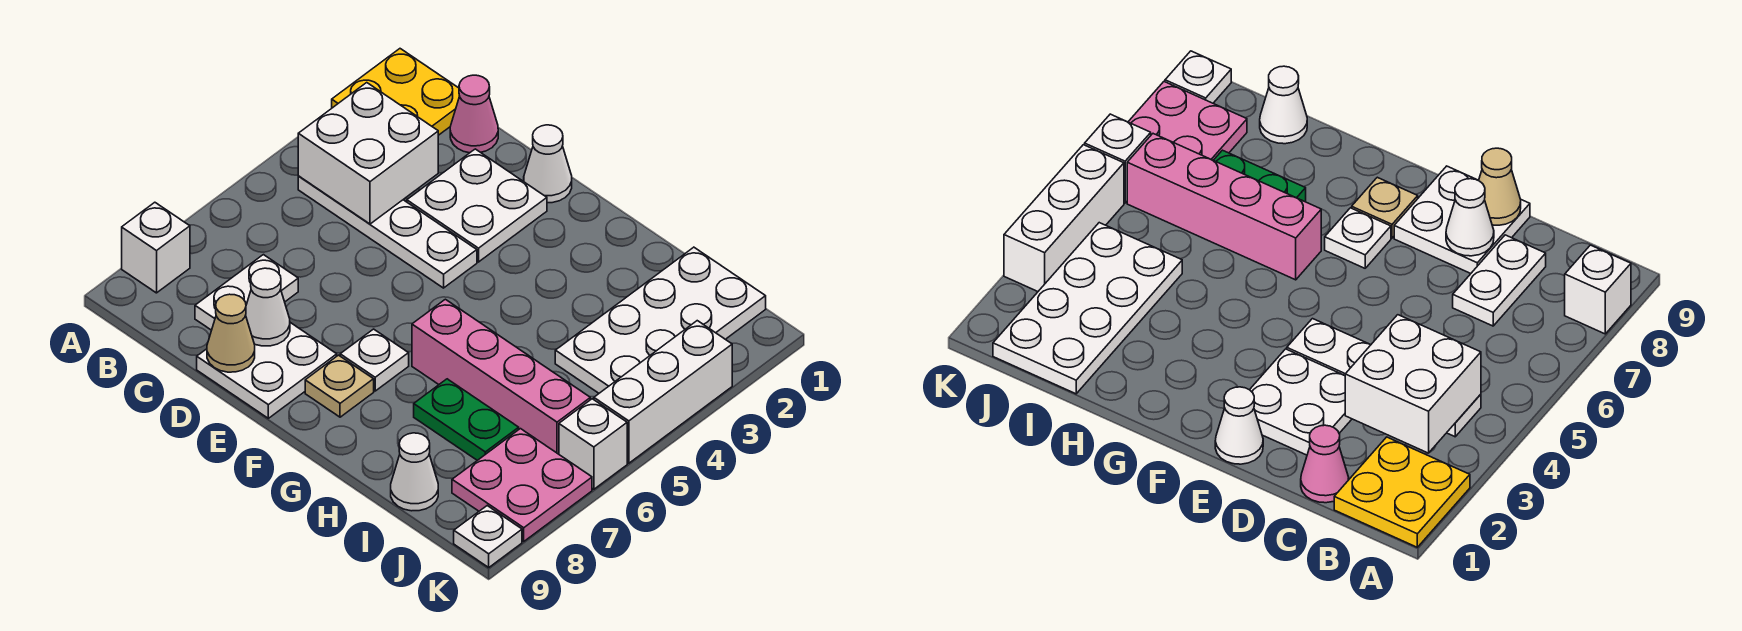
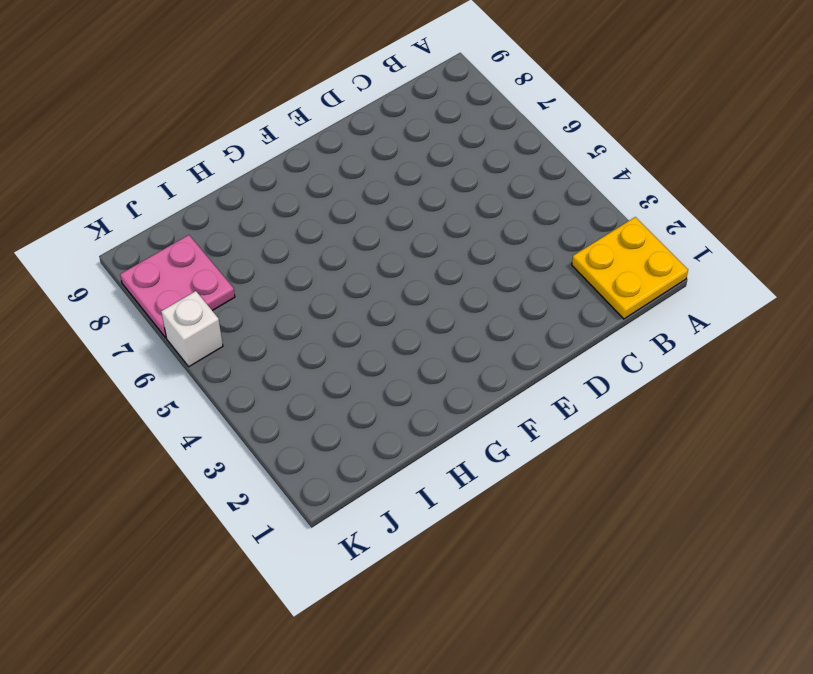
none -> white 1x1 brick [122,202,190,293]
none -> white 1x4 plate [298,176,477,288]
none -> pink 1x1 cone [450,75,498,153]

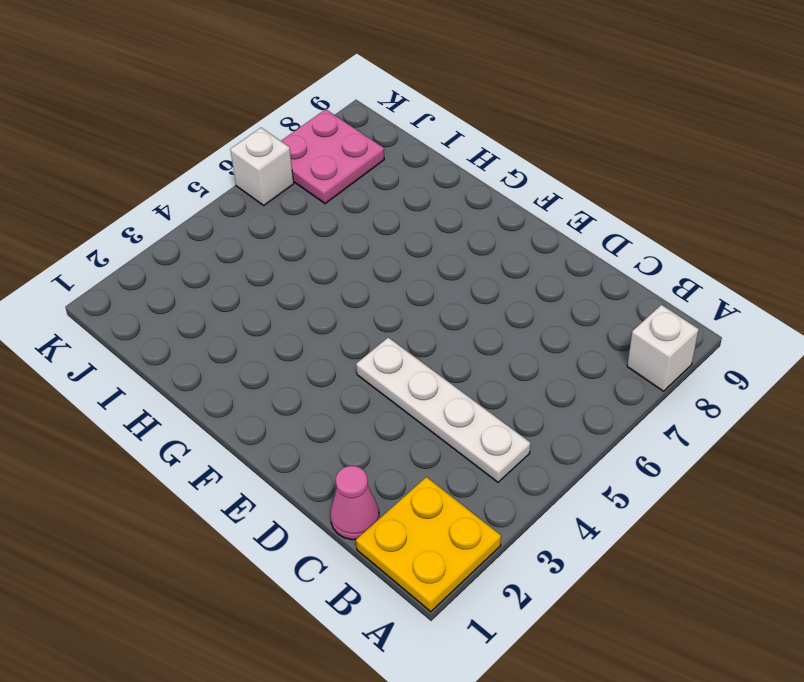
none -> white 1x2 plate [195,255,298,330]
none -> white 2x2 plate [407,149,547,262]
none -> white 2x2 plate [197,323,337,418]

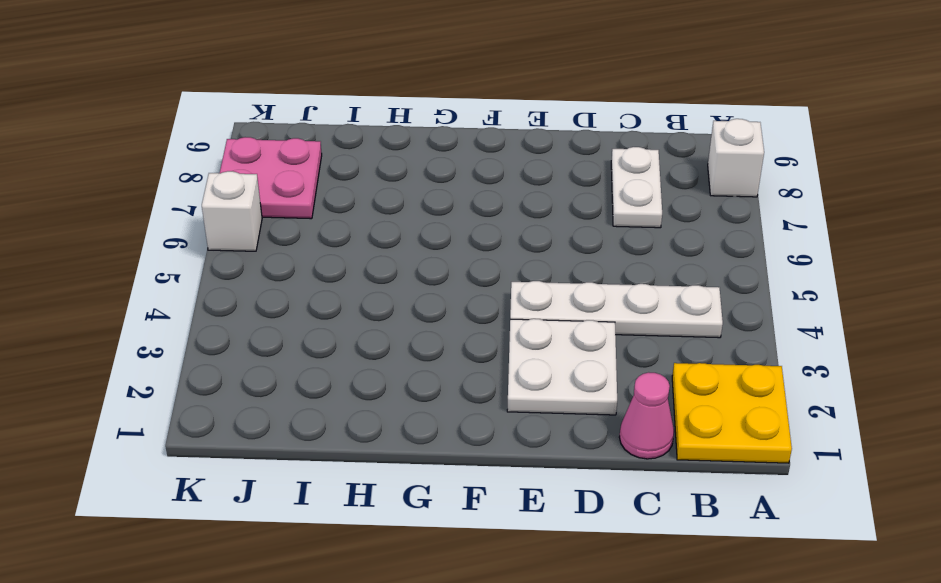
none -> white 2x2 plate [197,323,337,418]
none -> white 1x1 cone [524,125,572,203]
none -> white 1x1 plate [340,329,409,391]

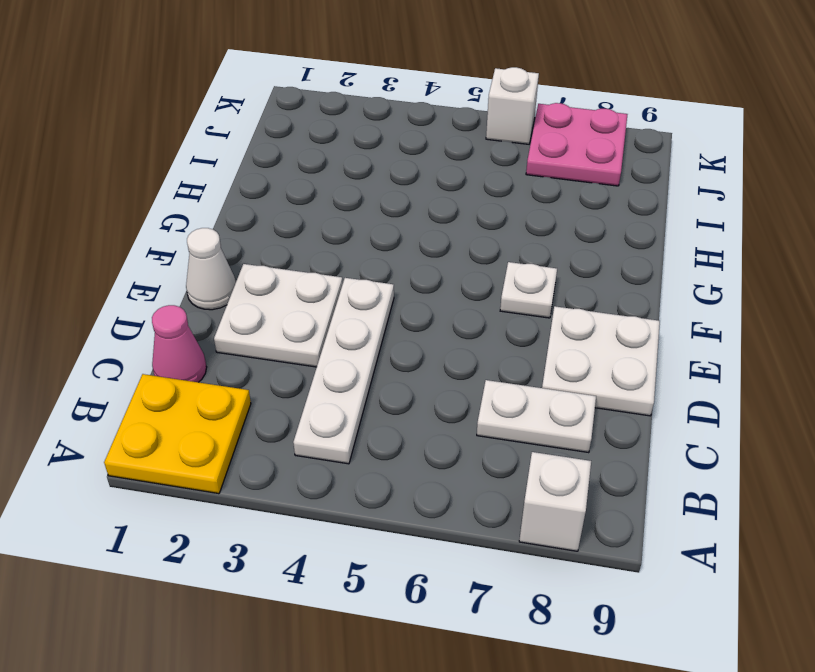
none -> tan 1x1 plate [305,355,374,417]
none -> pink 1x4 brick [412,299,590,454]
none -> green 1x2 plate [414,379,519,460]

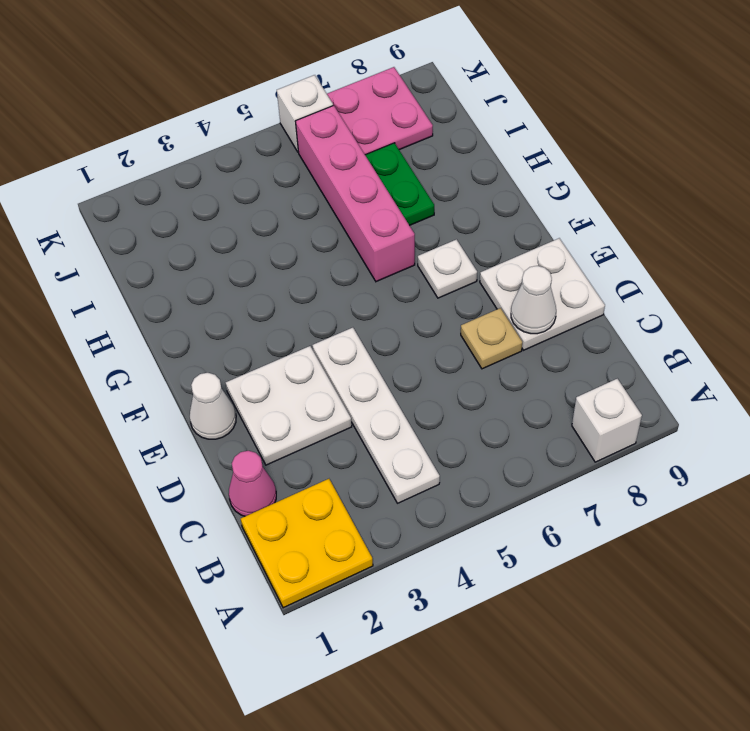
tan 1x1 plate [461,308,522,369] -> tan 1x1 plate moved to [305,355,374,417]
none -> white 1x2 plate [195,255,298,330]
none -> white 2x4 plate [555,247,766,393]
none -> white 1x1 cone [391,433,438,511]

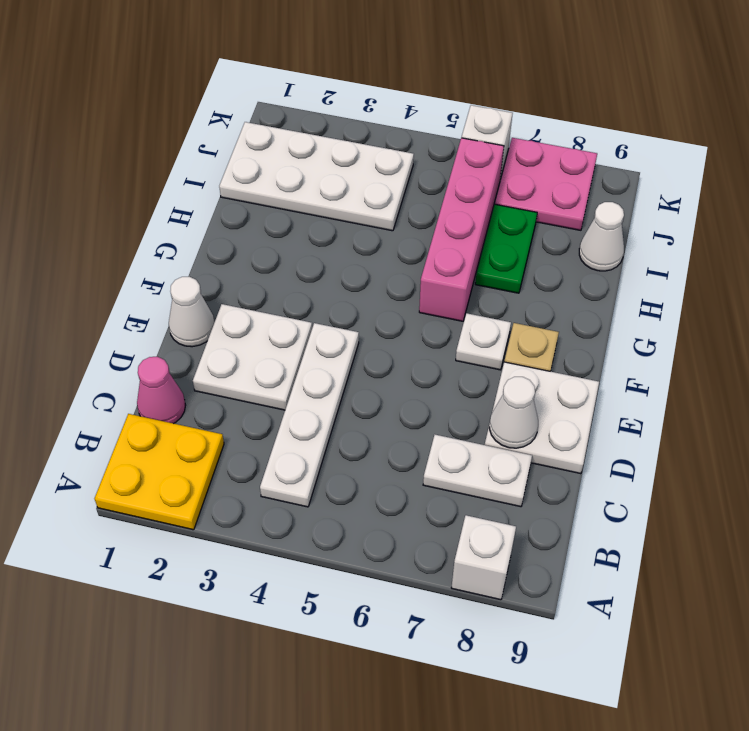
none -> white 1x3 brick [594,321,732,463]
none -> white 1x1 plate [454,506,522,567]
none -> white 2x2 brick [298,83,438,224]

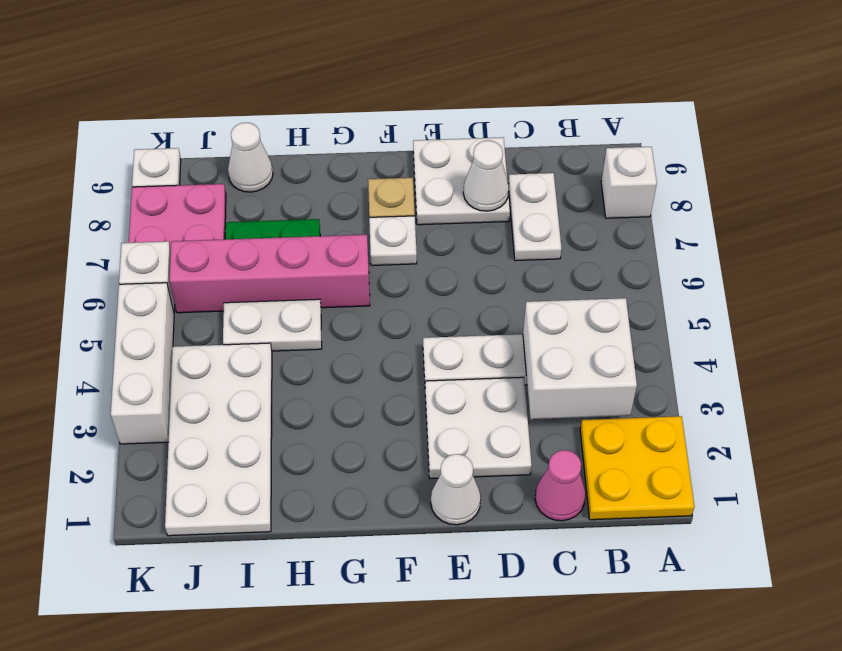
white 1x2 plate [223,299,322,351] -> none
none -> tan 1x1 cone [207,294,255,372]

